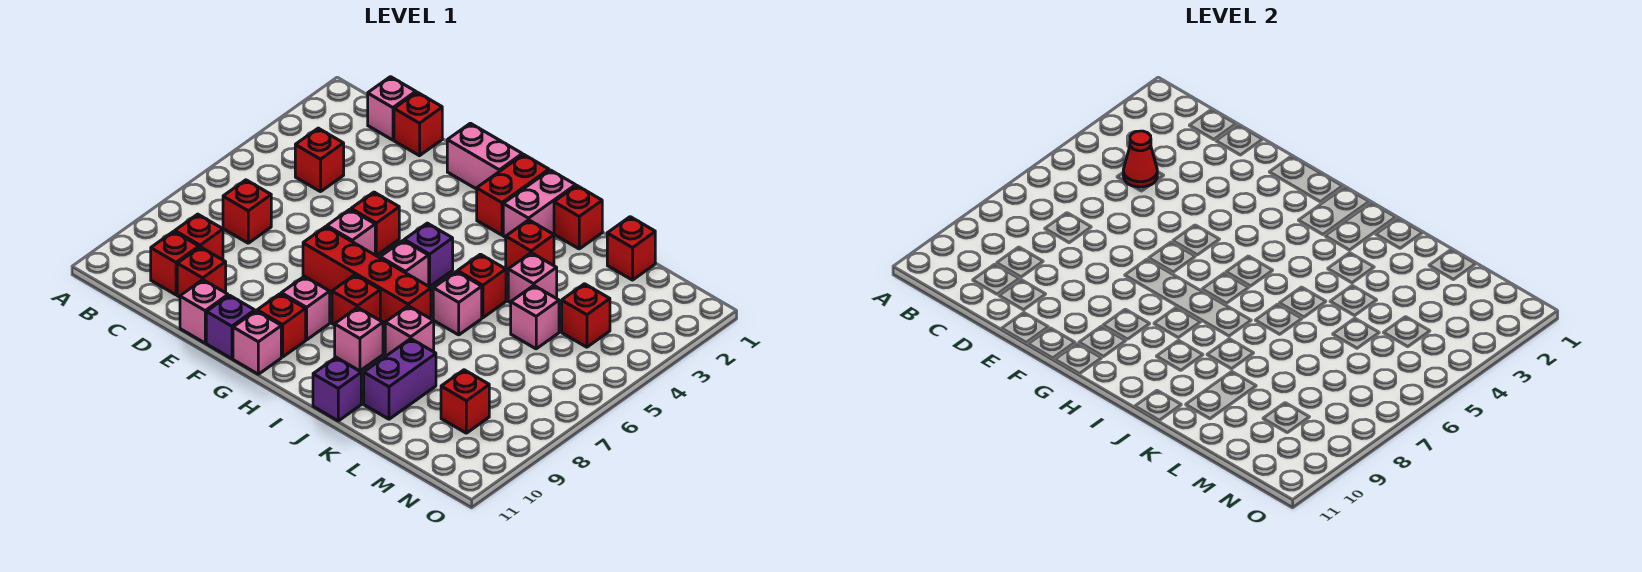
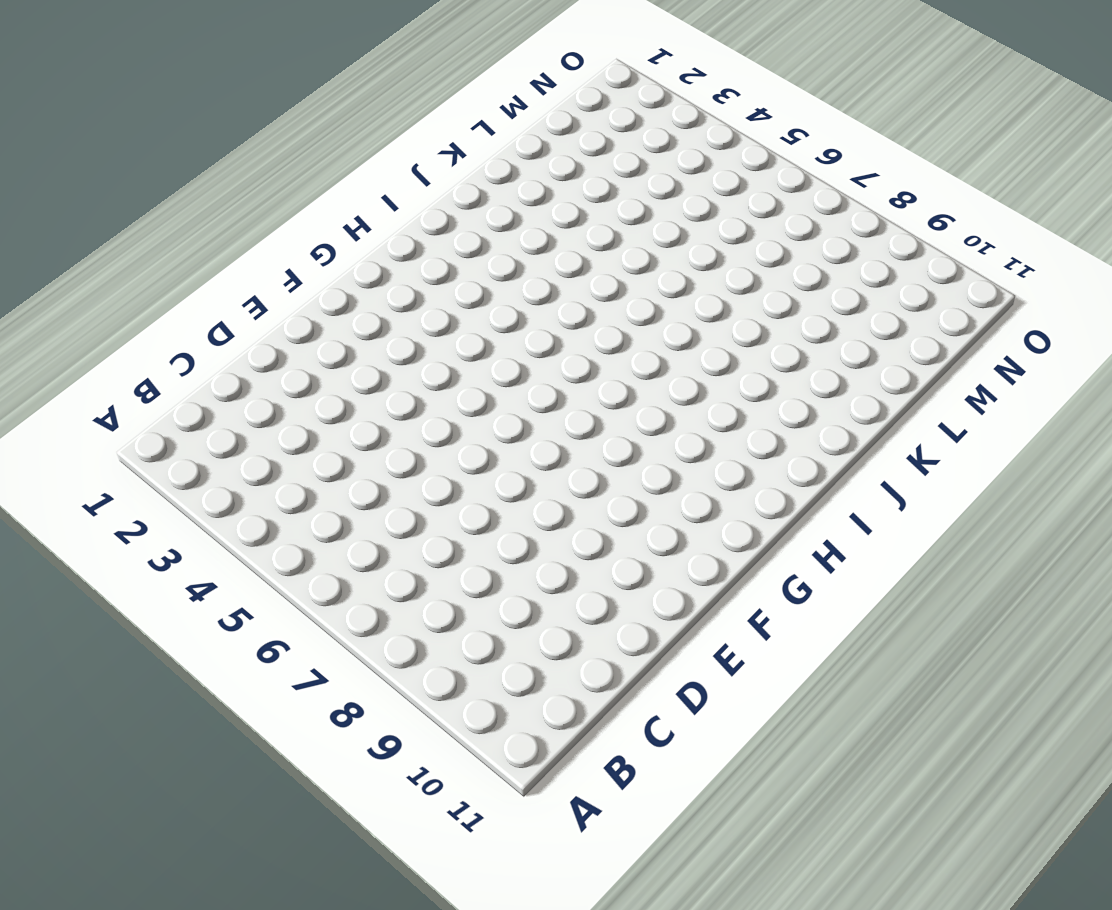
none -> pink 1x1 brick [368,77,416,140]
none -> red 1x1 brick [295,128,344,192]
none -> red 1x1 brick [223,180,271,243]
none -> red 1x1 brick [175,214,223,260]

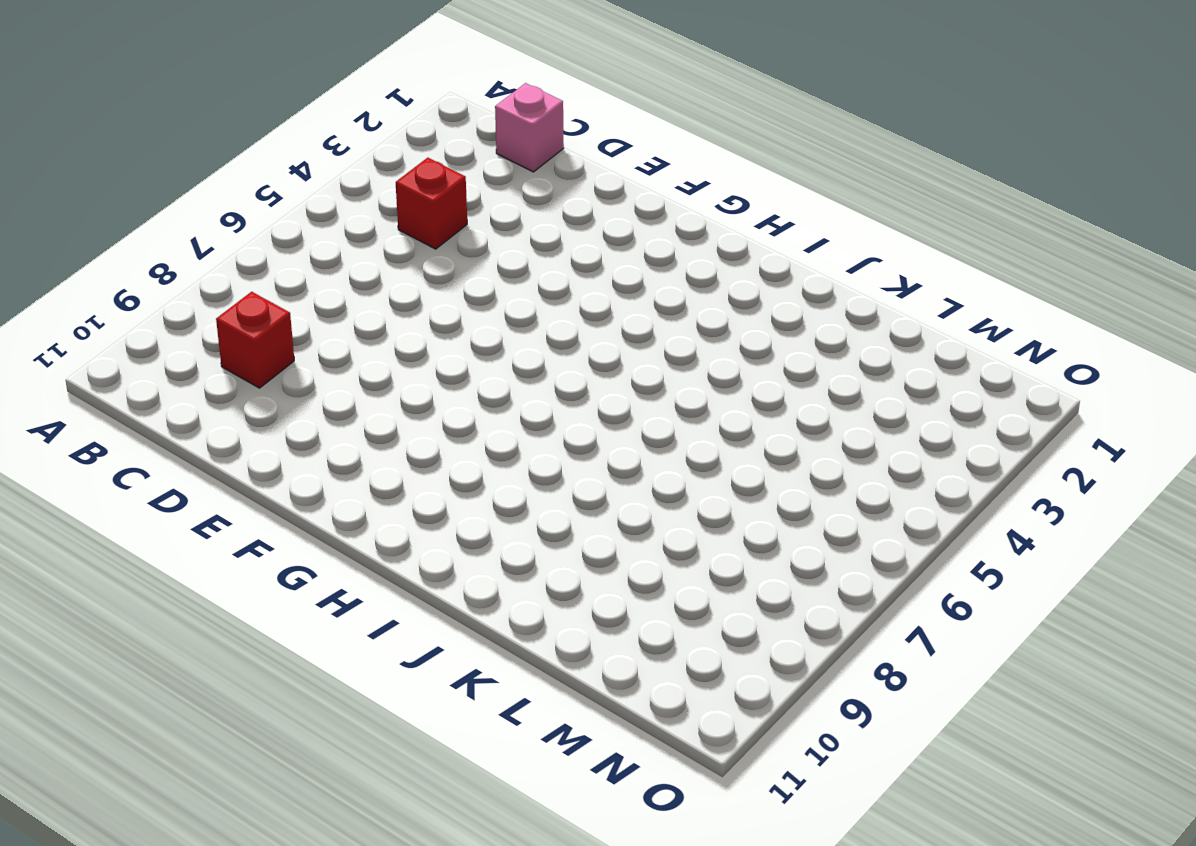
none -> red 1x1 brick [223,180,271,243]
none -> red 1x1 brick [151,231,199,295]
none -> red 1x1 brick [394,92,442,156]
none -> red 1x1 brick [177,247,226,297]

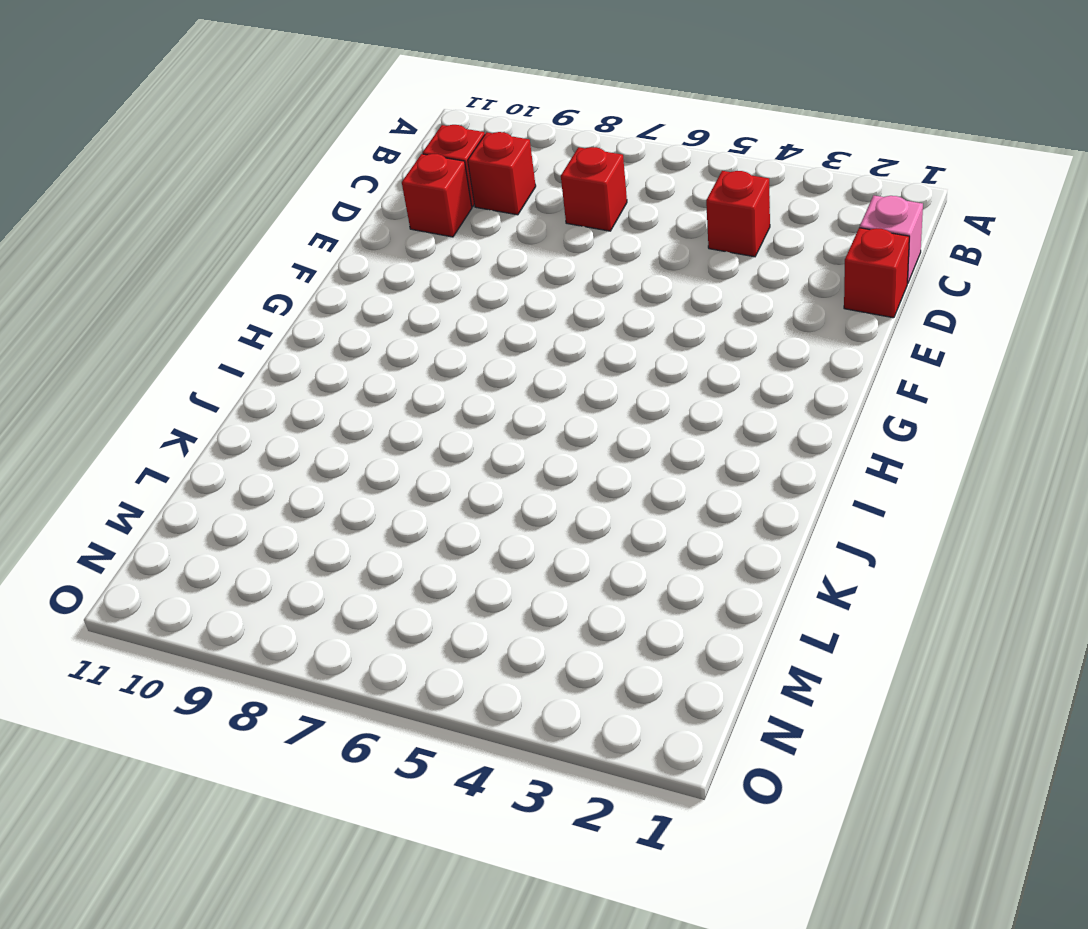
none -> pink 1x1 brick [180,280,228,343]
none -> pink 1x2 brick [447,123,522,189]
none -> red 1x1 brick [351,192,399,256]
none -> pink 1x1 brick [327,209,375,255]

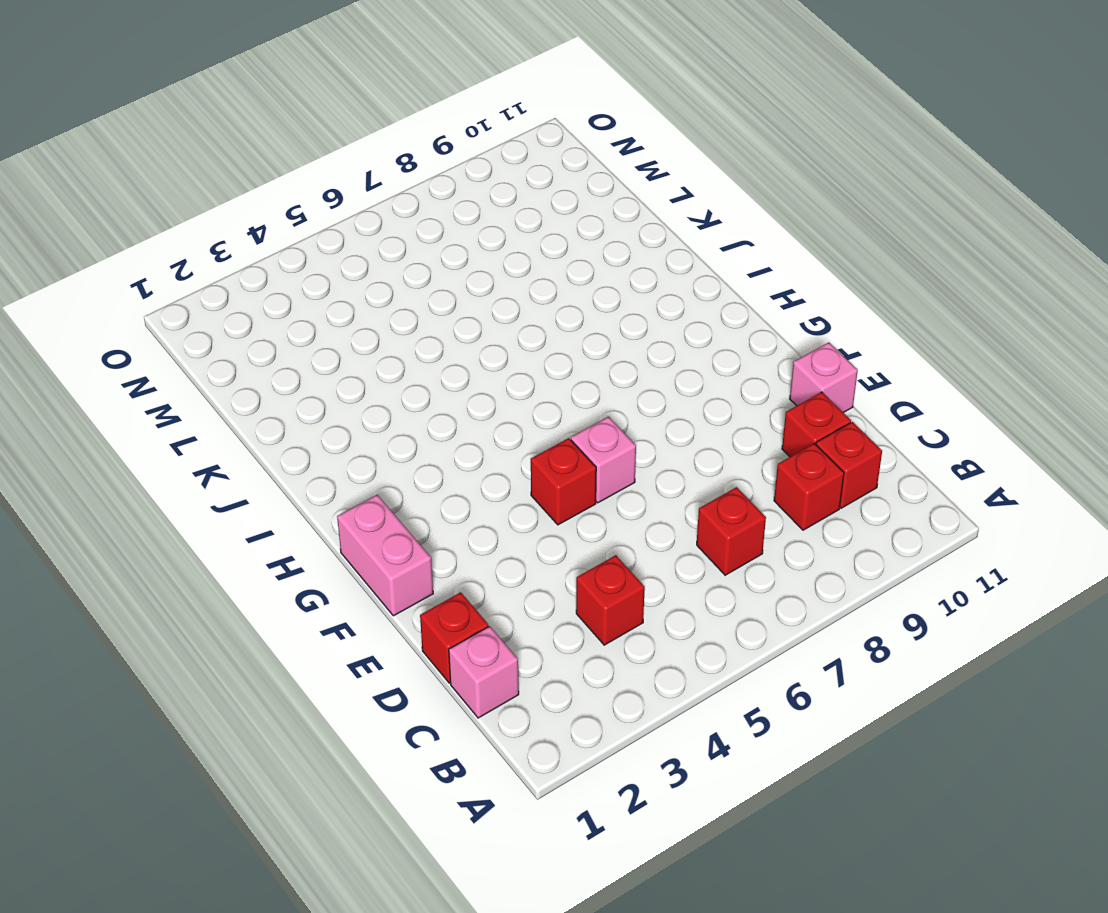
none -> red 1x4 brick [303,227,431,323]
none -> purple 1x1 brick [206,295,255,359]
none -> pink 1x1 brick [281,276,330,340]
none -> red 1x1 brick [257,294,306,357]

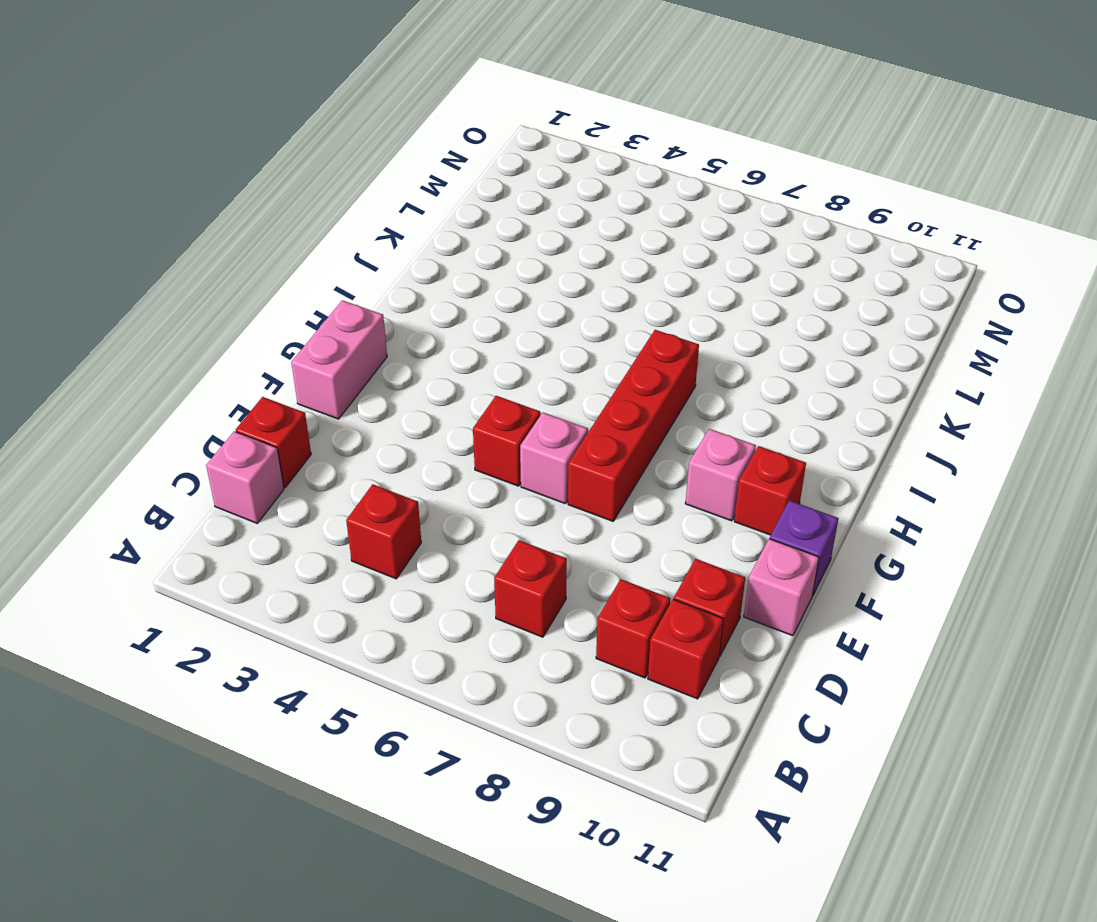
none -> pink 1x1 brick [233,311,281,374]
none -> red 1x2 brick [477,154,549,235]
none -> purple 1x1 brick [404,223,453,287]
none -> pink 1x1 brick [380,240,429,286]

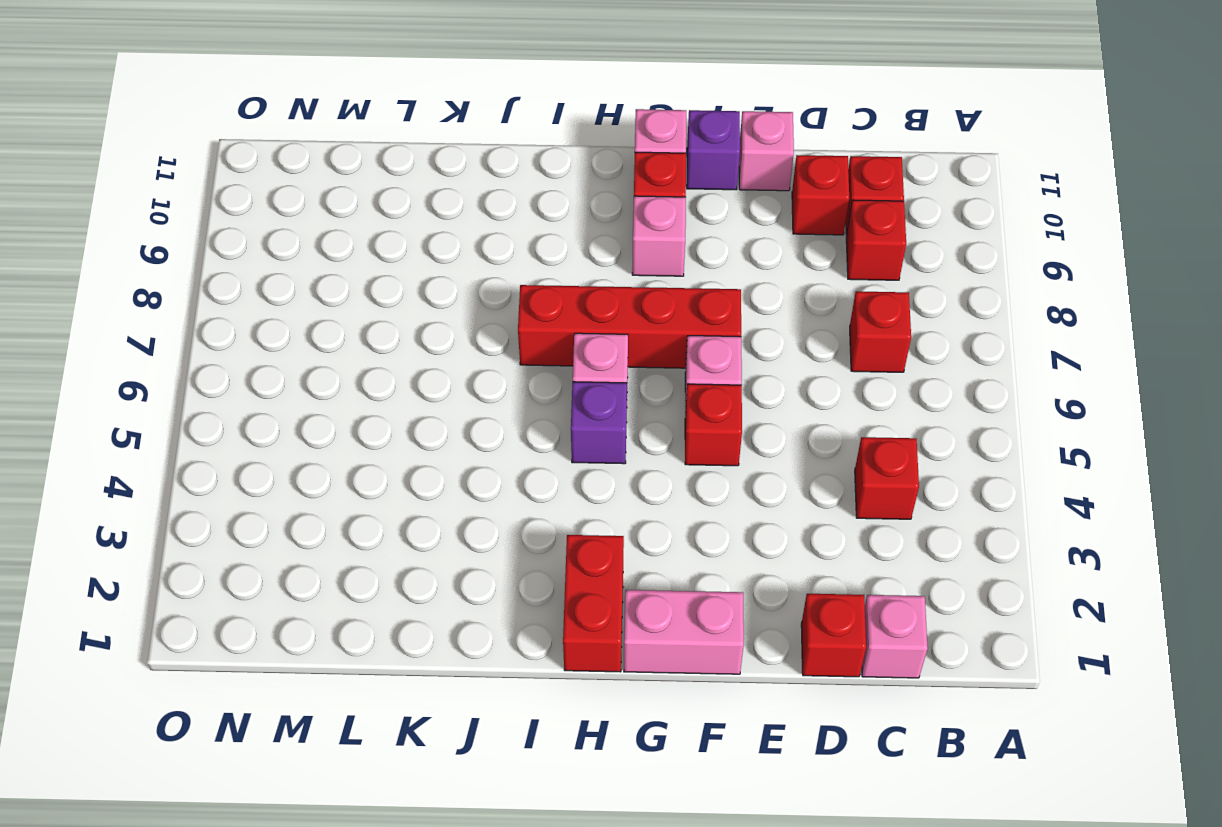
none -> red 1x1 brick [332,275,380,325]
none -> pink 1x2 brick [503,170,576,237]
none -> pink 1x1 brick [335,307,383,371]
none -> red 1x1 brick [554,186,602,249]

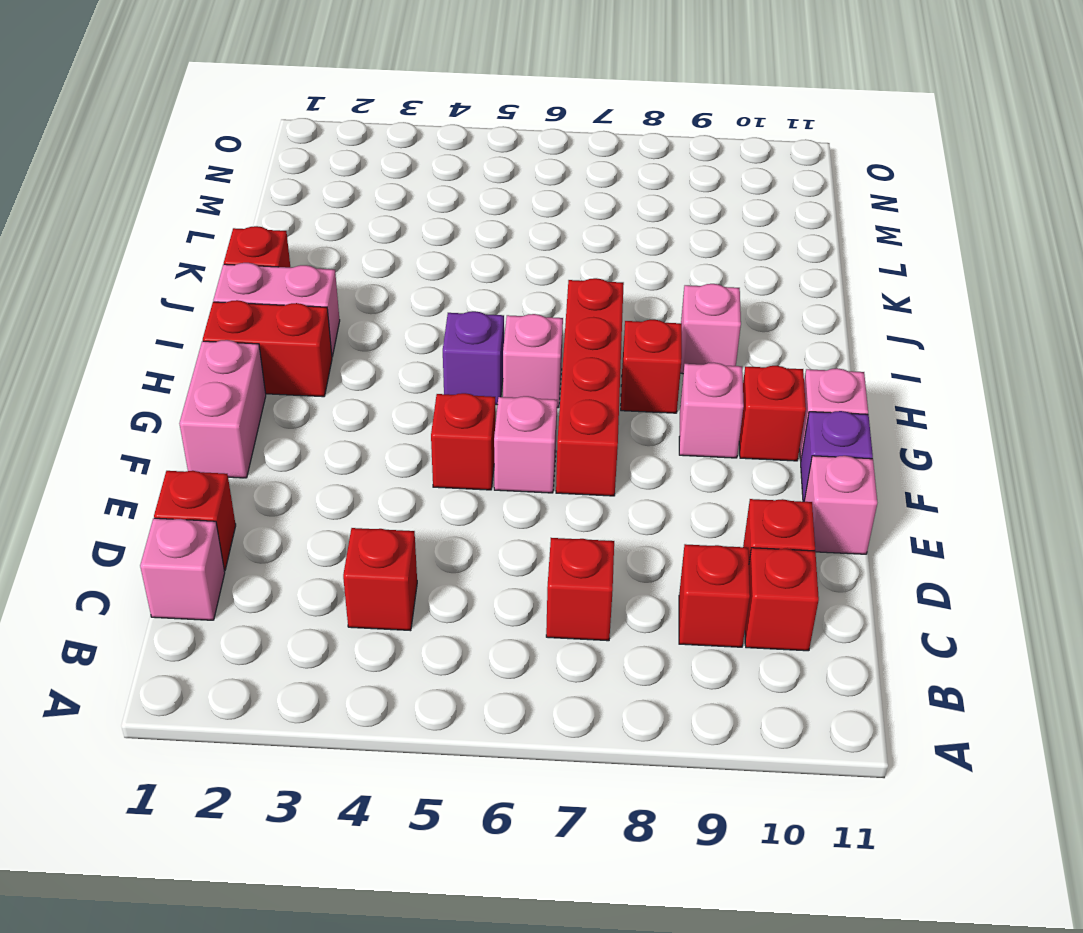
none -> red 1x1 brick [506,220,554,270]
none -> red 1x1 brick [458,254,506,318]
none -> pink 1x1 brick [433,272,482,335]
none -> pink 1x1 brick [385,306,434,355]

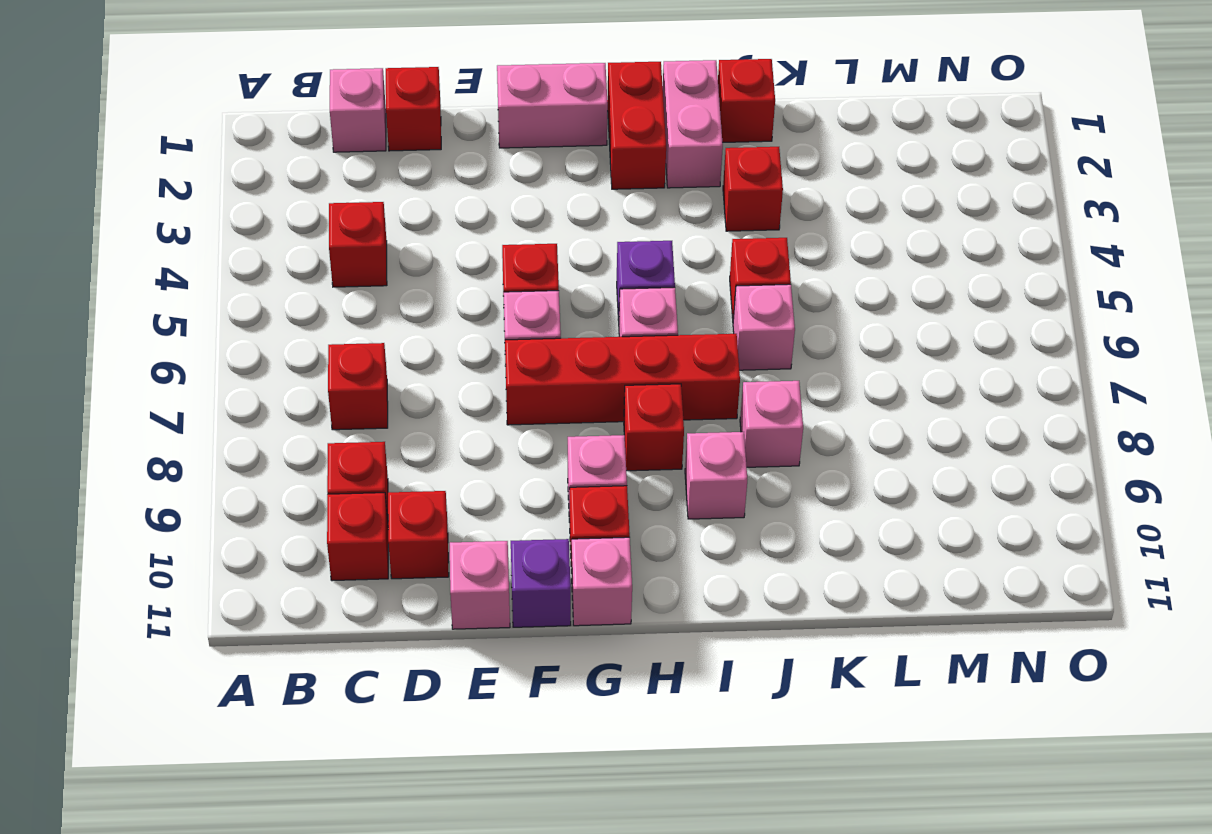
none -> purple 1x1 brick [313,358,361,421]
none -> pink 1x1 brick [508,253,557,303]
none -> purple 1x2 brick [364,339,436,419]
none -> red 1x1 brick [607,217,655,280]

